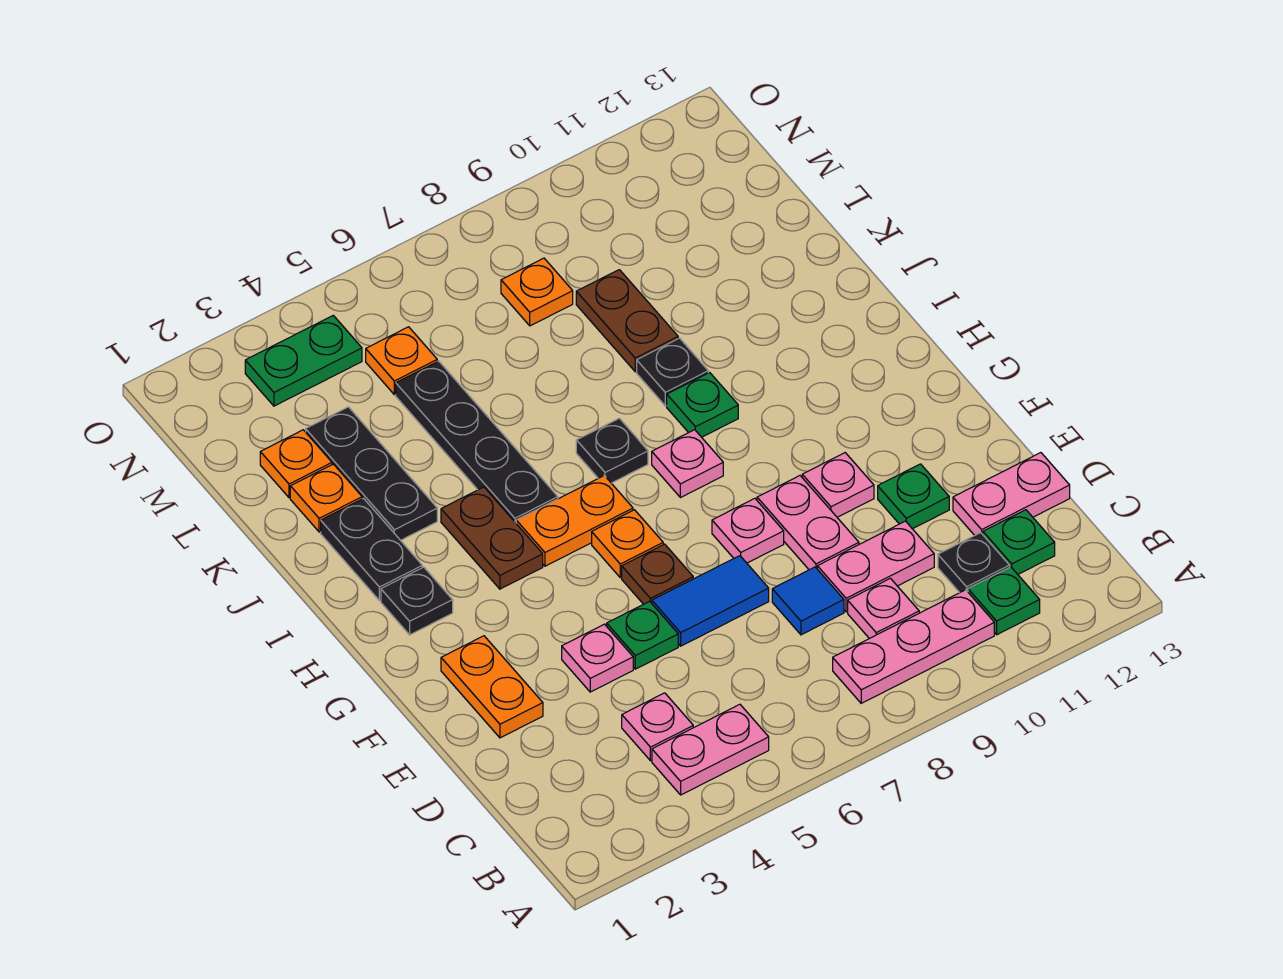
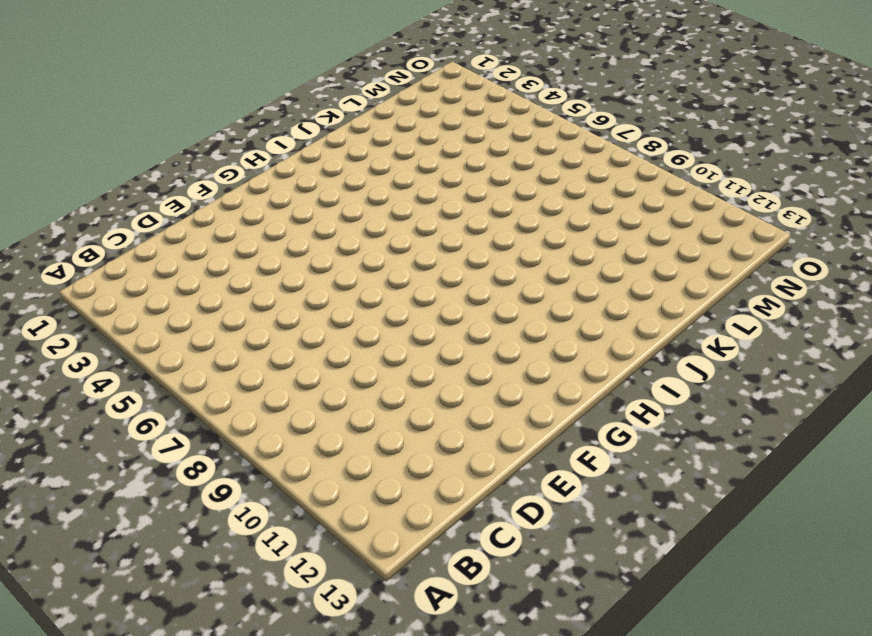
none -> pink 1x2 plate [652,704,769,795]
none -> pink 1x3 plate [833,590,994,703]
none -> green 1x1 plate [968,567,1040,635]
none -> pink 1x1 plate [622,693,693,761]

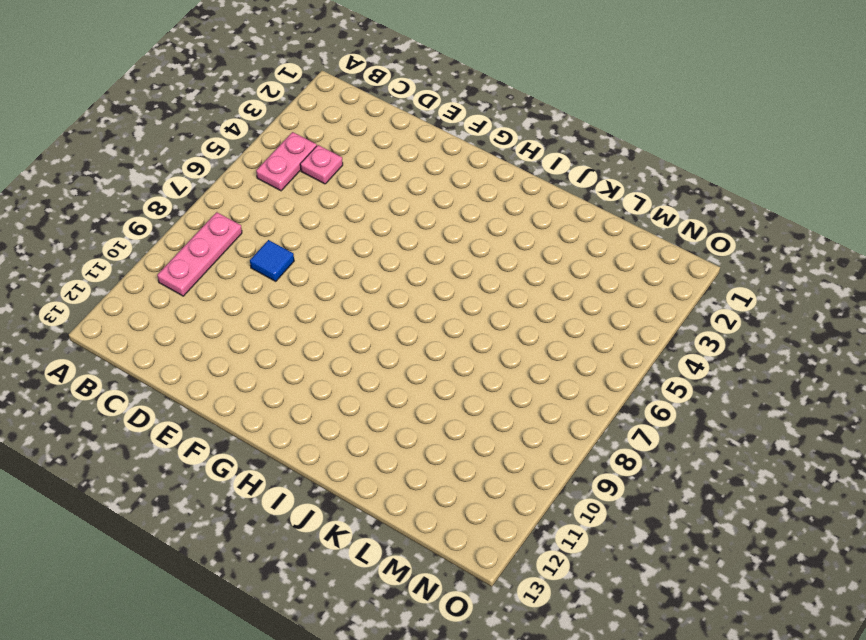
none -> green 1x1 plate [968,567,1040,635]
none -> pink 1x1 plate [848,578,919,639]
none -> black 1x1 plate [938,533,1010,593]
none -> green 1x1 plate [983,510,1055,574]

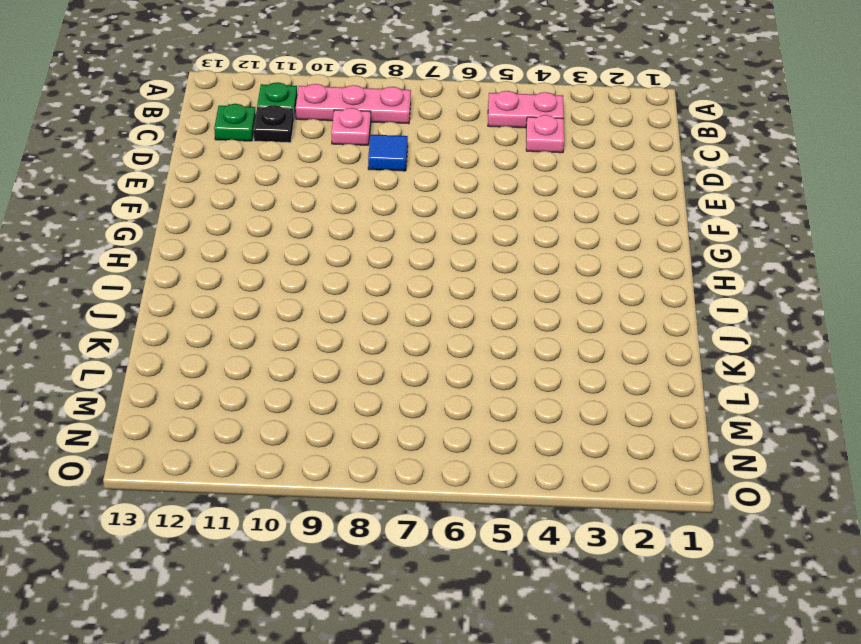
none -> pink 1x2 plate [817,521,934,612]
none -> pink 1x2 plate [953,453,1070,535]
none -> orange 1x2 plate [441,636,543,738]
none -> pink 1x1 plate [562,624,633,692]

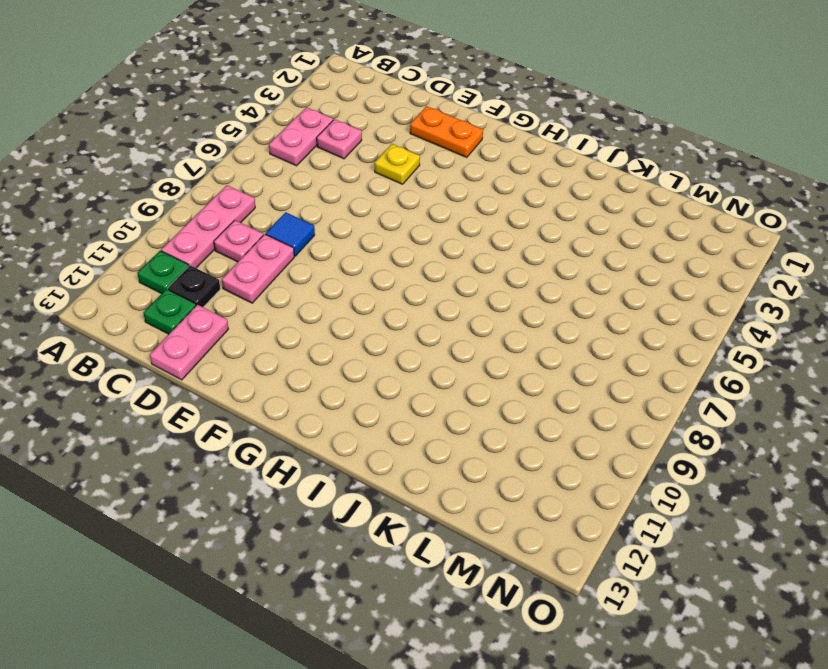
yellow 1x1 plate [375,144,420,184] -> pink 1x1 plate [562,624,633,692]
none -> green 1x1 plate [607,601,678,669]
none -> blue 1x2 tile [652,556,769,646]
none -> pink 1x2 plate [757,476,859,570]
none -> green 1x1 plate [878,464,949,529]

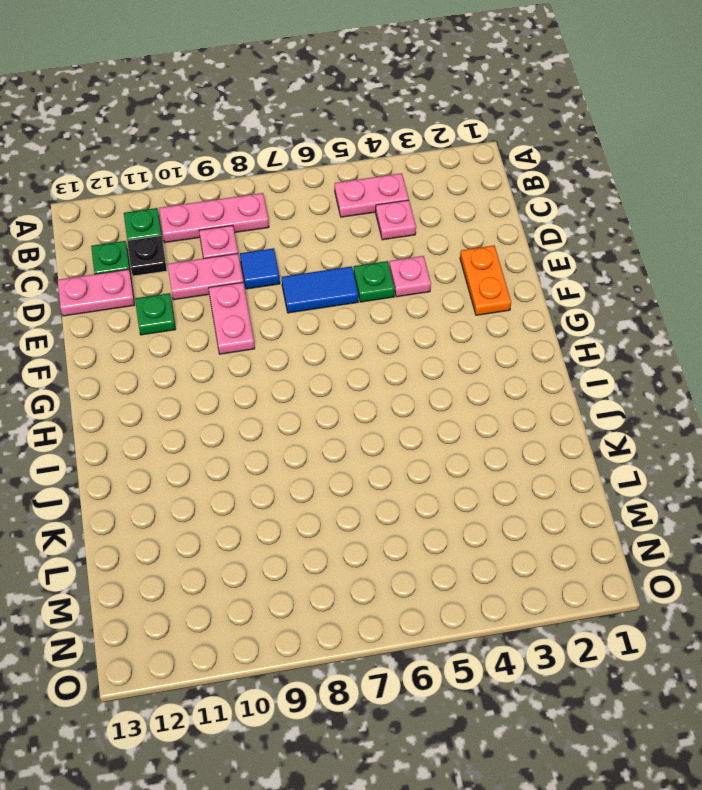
none -> brown 1x1 plate [622,544,693,604]
none -> pink 1x1 plate [712,498,784,563]
none -> pink 1x1 plate [802,453,874,517]
none -> orange 1x1 plate [592,510,663,578]

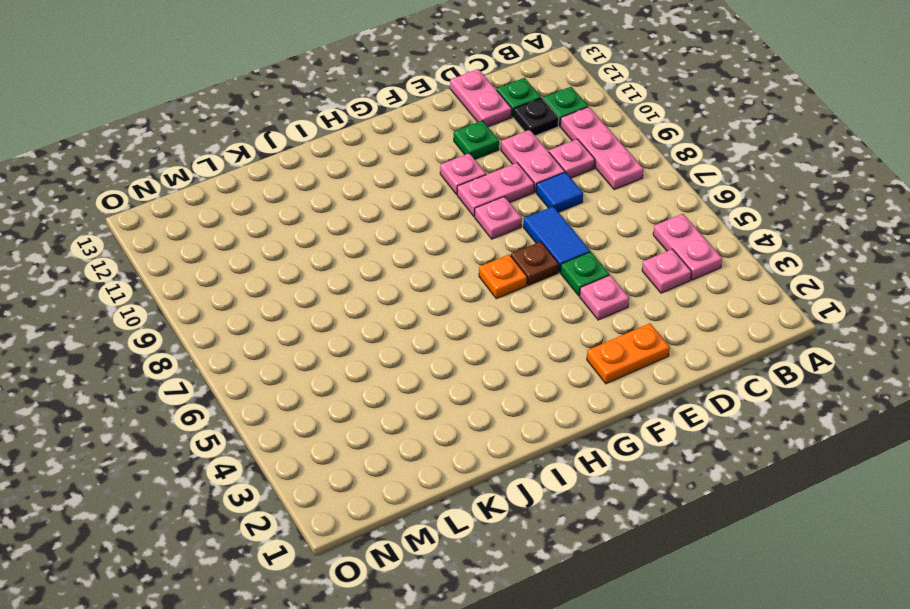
none -> black 1x1 plate [381,567,453,635]
none -> brown 1x2 plate [441,487,543,589]
none -> orange 1x2 plate [516,476,633,566]
none -> pink 1x1 plate [652,430,723,498]

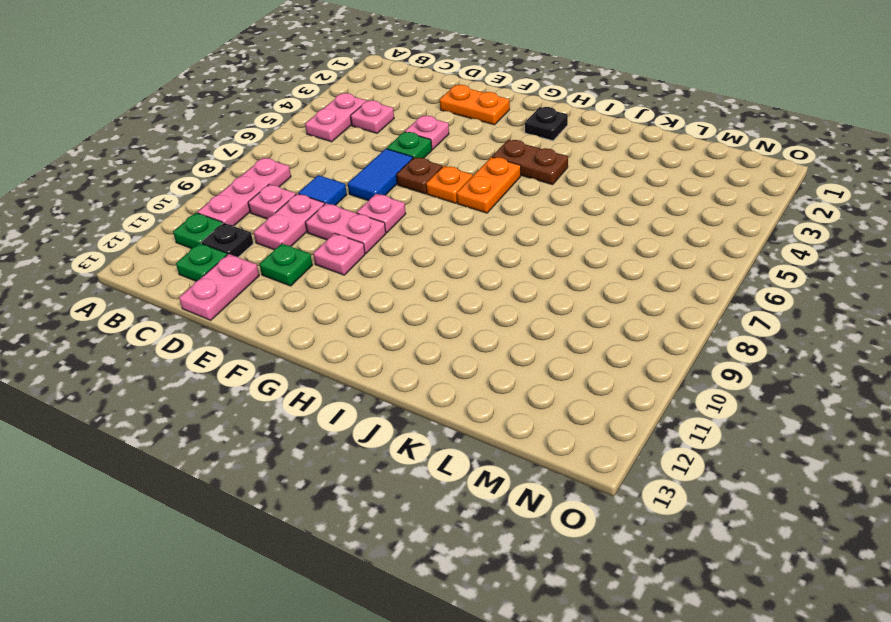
none -> pink 1x1 plate [652,430,723,498]
none -> black 1x2 plate [321,499,422,601]
none -> black 1x4 plate [396,361,558,523]
none -> black 1x1 plate [576,418,648,483]

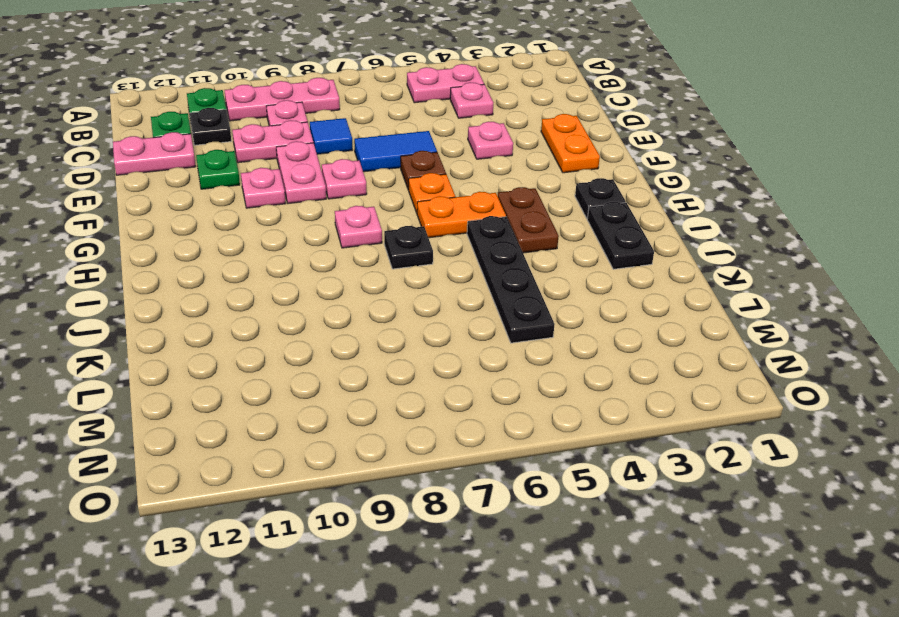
none -> green 1x1 plate [607,601,678,669]
none -> green 1x1 plate [667,373,738,437]
none -> black 1x3 plate [306,407,437,540]
none -> black 1x1 plate [637,338,708,406]

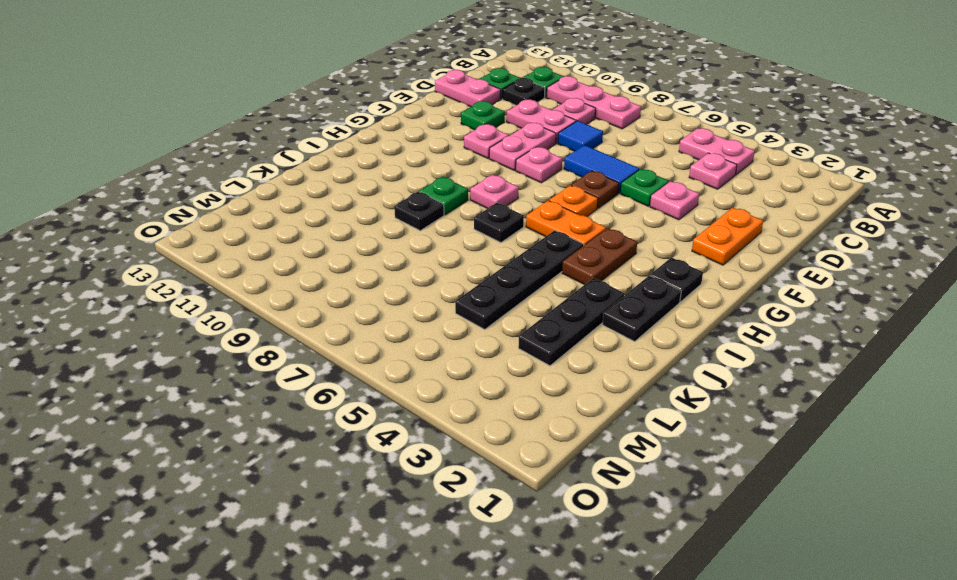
none -> orange 1x1 plate [290,464,362,532]
none -> brown 1x2 plate [576,270,678,372]
none -> orange 1x1 plate [260,430,332,498]
none -> orange 1x1 plate [366,327,437,395]

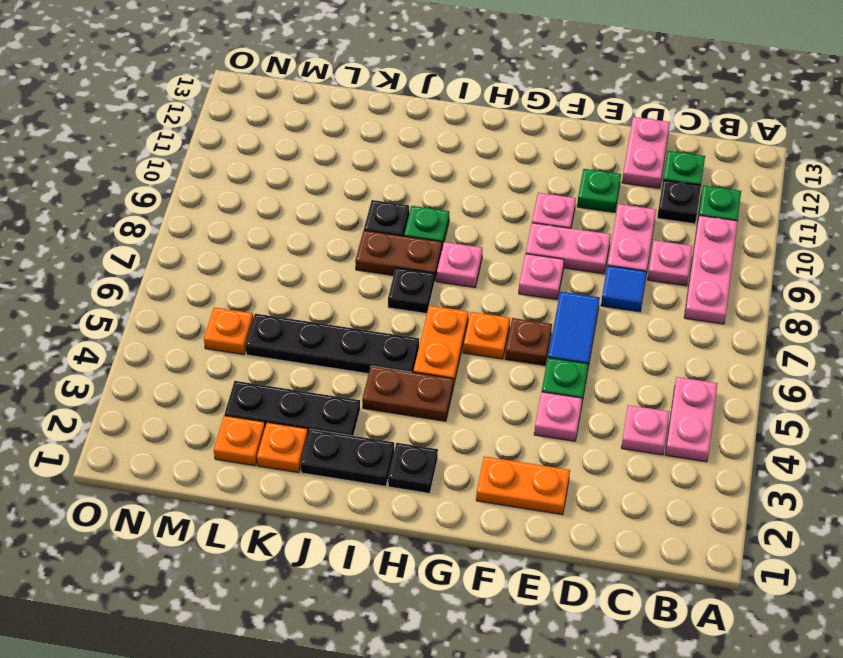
brown 1x2 plate [355,230,442,279] -> brown 1x2 plate moved to [576,270,678,372]
none -> orange 1x1 plate [501,258,573,326]
none -> green 1x2 plate [245,315,362,406]

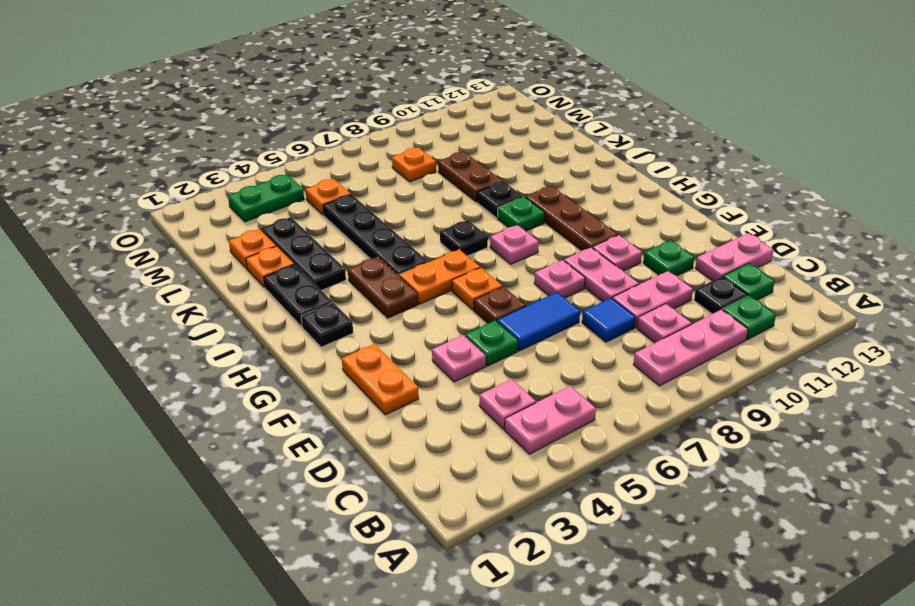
brown 1x3 plate [526,186,618,250] -> none

